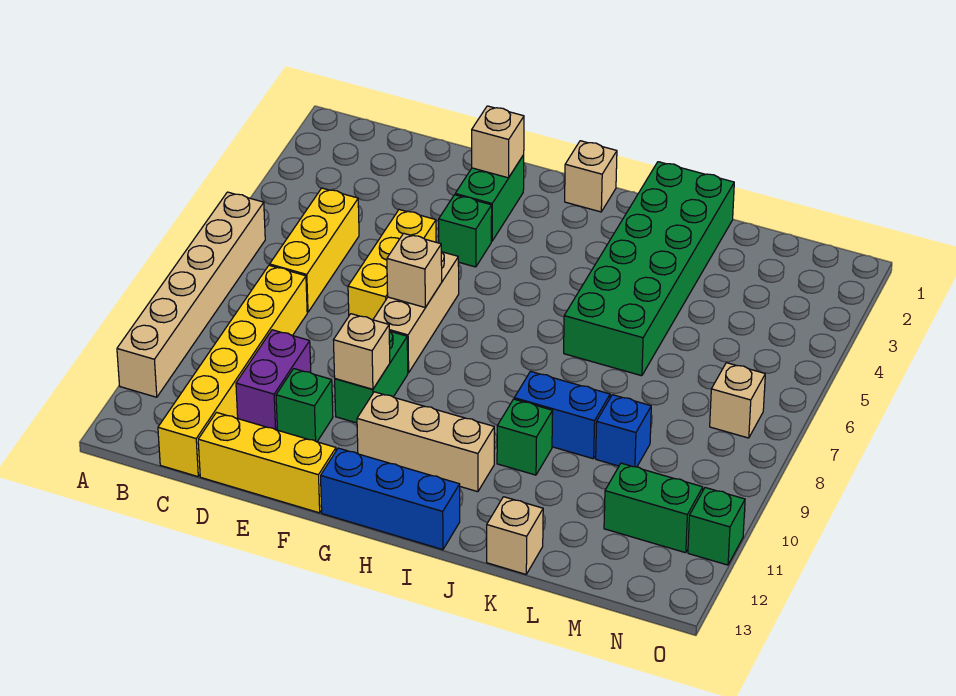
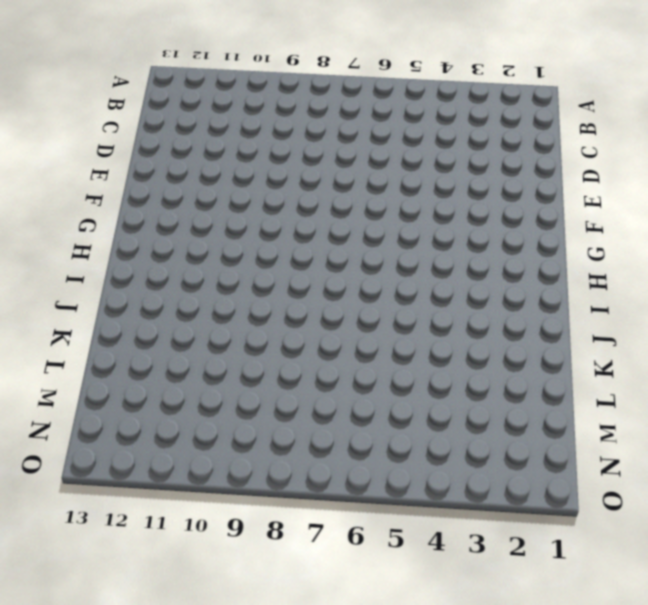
none -> tan 1x6 brick [117,192,265,397]
none -> yellow 1x3 brick [270,188,359,312]
none -> yellow 1x6 brick [158,265,307,477]

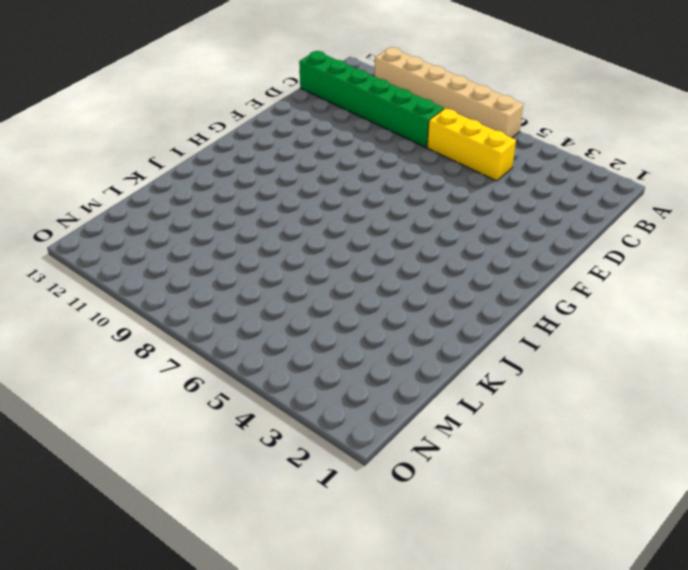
green 1x6 brick [299,51,444,147] -> yellow 1x6 brick [158,265,307,477]
none -> purple 1x2 brick [236,330,311,430]
none -> yellow 1x3 brick [198,412,336,513]
none -> yellow 1x3 brick [348,210,436,320]

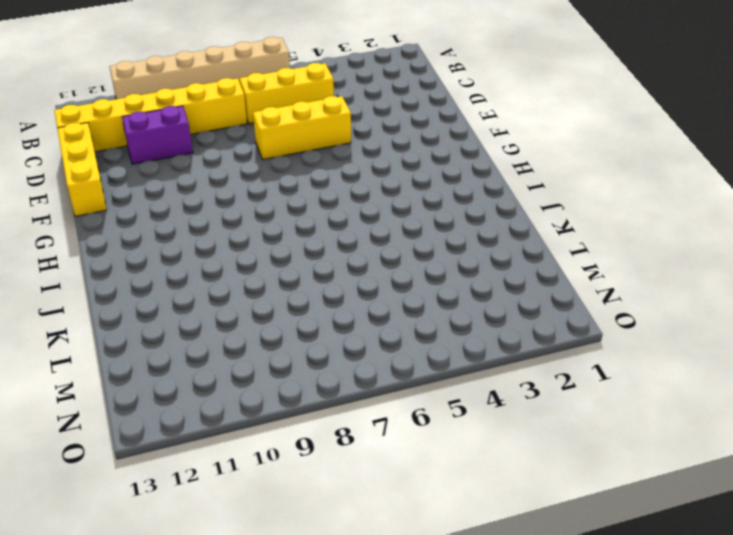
none -> green 1x1 brick [276,369,333,442]
none -> green 1x2 brick [455,155,524,241]
none -> green 1x1 brick [439,195,492,267]

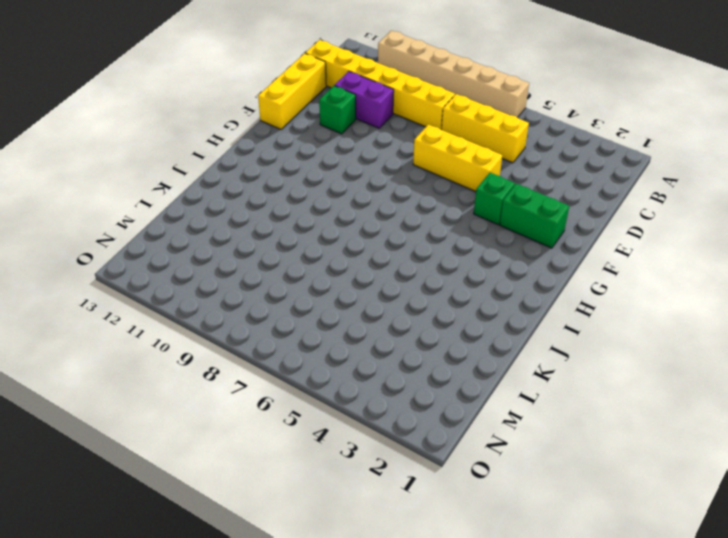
none -> tan 1x3 brick [373,251,459,373]
none -> green 1x2 brick [335,331,408,423]
none -> tan 1x3 brick [357,392,494,492]

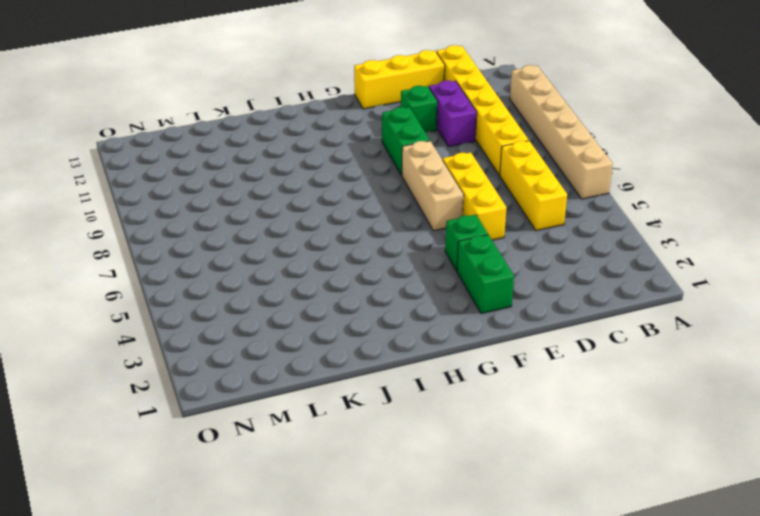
none -> tan 1x3 brick [357,392,494,492]
none -> blue 1x3 brick [321,448,460,550]
none -> tan 1x1 brick [565,141,617,212]

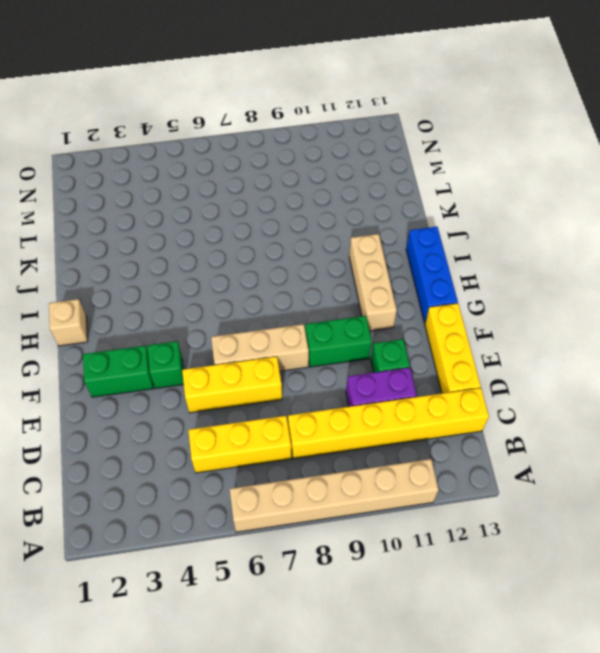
none -> green 2x6 brick [564,162,734,376]
none -> blue 1x2 brick [514,371,610,459]
none -> green 1x1 brick [497,399,553,475]

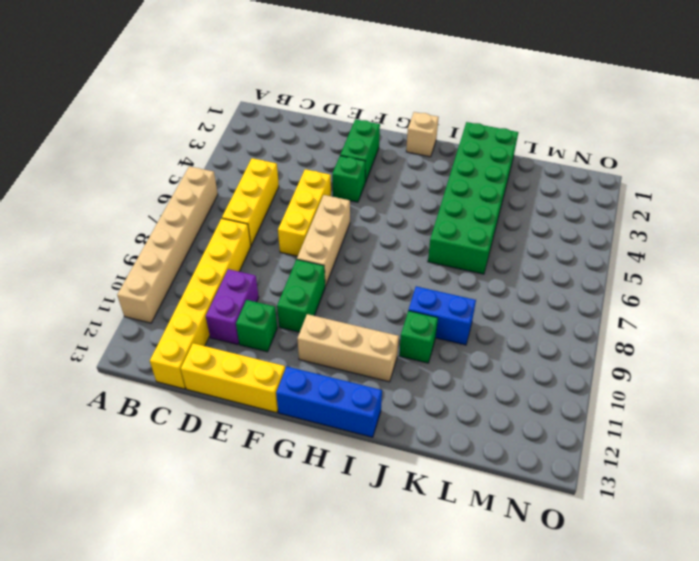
none -> tan 1x1 brick [487,497,543,574]
none -> blue 1x1 brick [596,395,651,467]
none -> green 1x2 brick [604,463,703,553]

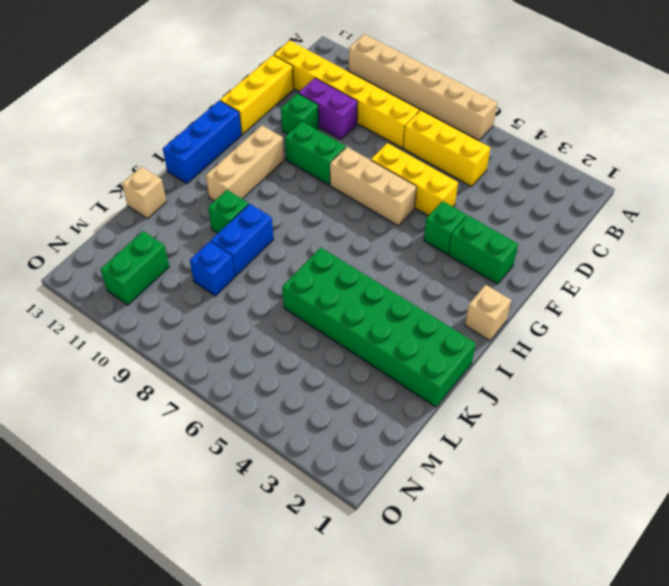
none -> tan 1x1 brick [710,363,765,438]
none -> green 1x1 brick [688,488,745,565]
none -> tan 1x1 brick [472,106,524,178]

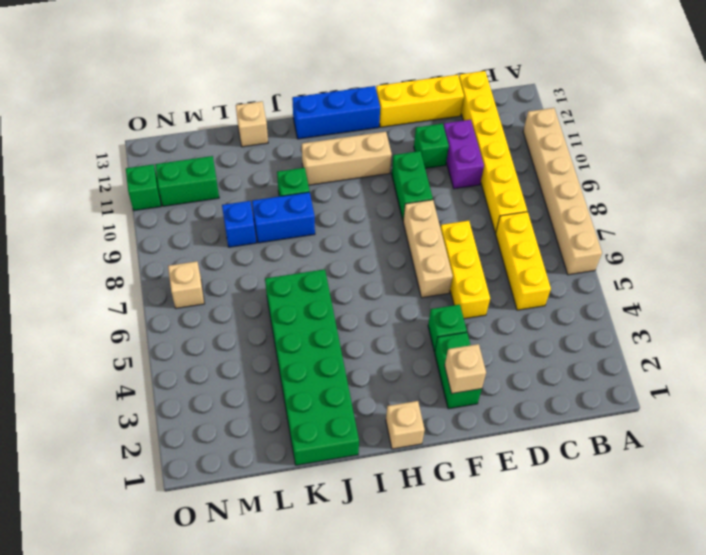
none -> tan 1x1 brick [387,233,442,307]
none -> tan 1x1 brick [334,314,390,389]

